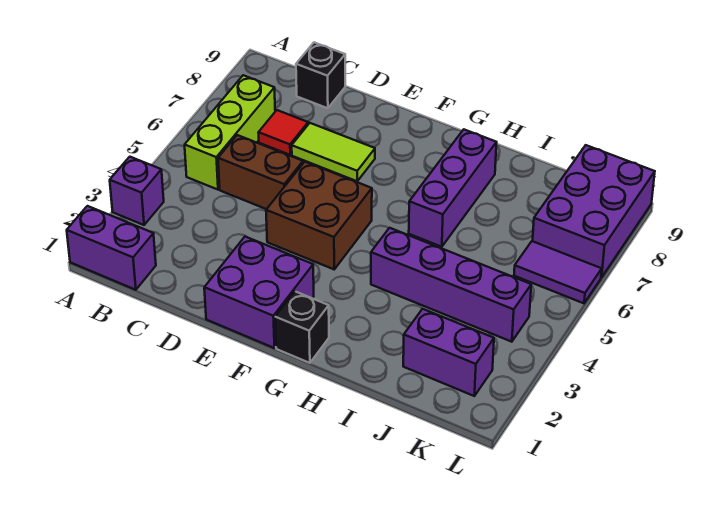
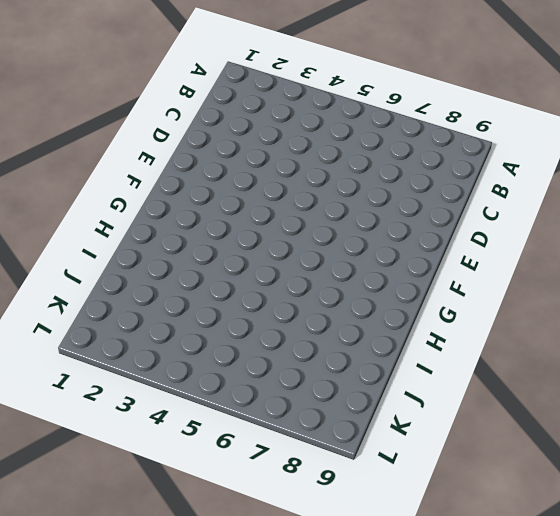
none -> purple 1x2 brick [67,206,156,290]
none -> purple 1x1 brick [110,157,164,225]
none -> lime 1x3 brick [185,75,275,190]

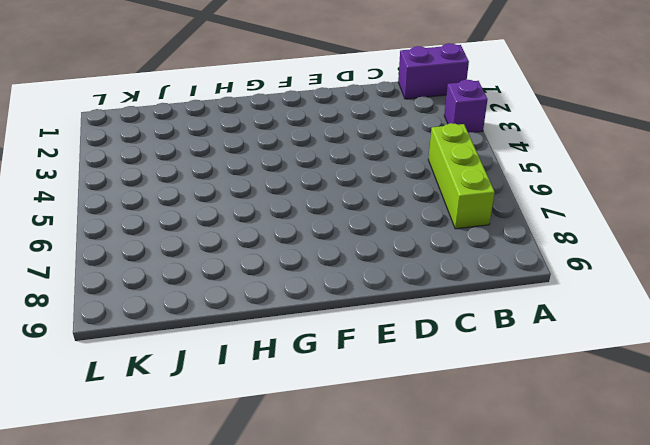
none -> brown 1x2 brick [218,135,303,209]
none -> red 1x1 tile [258,110,308,155]
none -> black 1x1 brick [296,43,345,108]

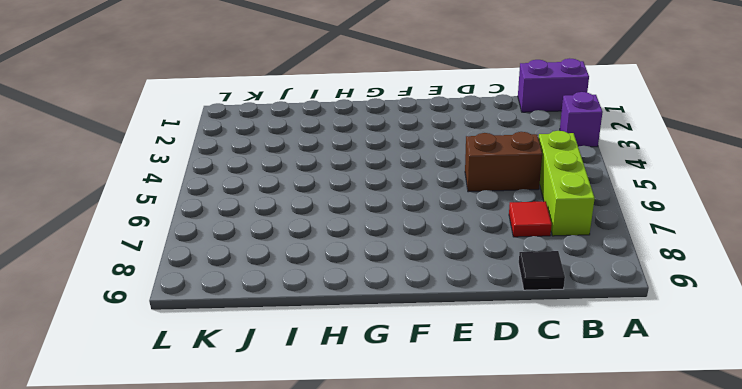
black 1x1 tile [519,251,565,290] -> black 1x1 brick [296,43,345,108]
none -> lime 1x2 tile [292,123,375,181]
none -> purple 2x2 brick [204,237,314,348]
none -> brown 2x2 brick [266,162,372,269]

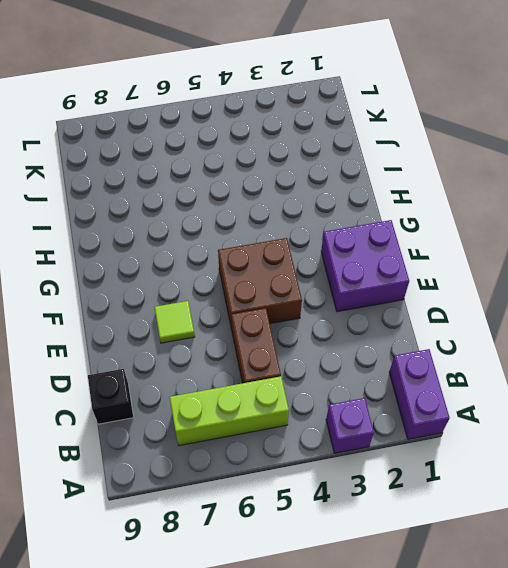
lime 1x1 tile [154,301,195,343] -> lime 1x2 tile [292,123,375,181]
none -> red 1x1 tile [258,110,308,155]
none -> black 1x1 brick [275,292,329,363]
none -> purple 1x4 brick [371,228,531,342]

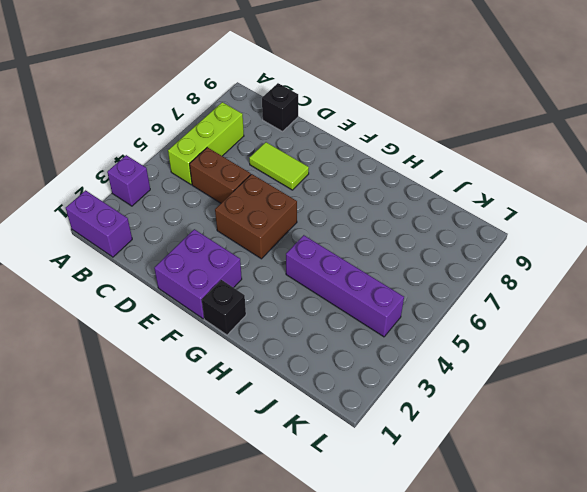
none -> red 1x1 tile [258,110,308,155]
none -> purple 1x3 brick [409,130,497,247]
none -> purple 1x2 brick [403,309,494,396]

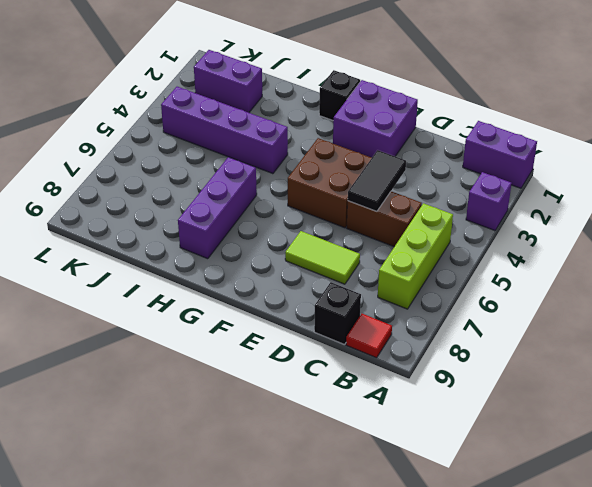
red 1x1 tile [346,314,392,358] -> red 1x1 tile moved to [258,110,308,155]
black 1x2 tile [348,150,406,212] -> none
none -> purple 1x2 tile [514,241,602,303]
none -> purple 2x3 brick [533,145,655,278]

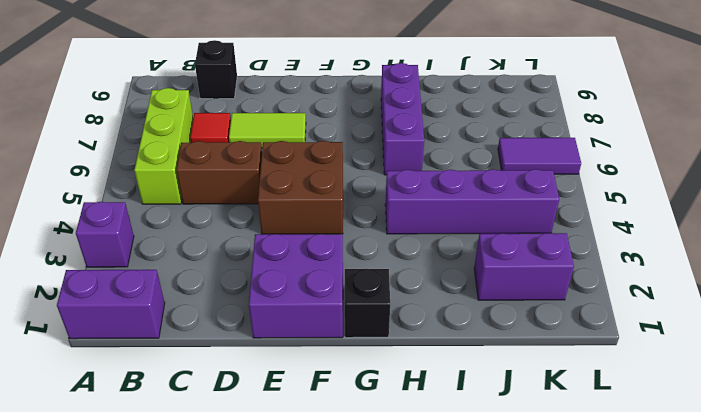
none -> purple 2x3 brick [533,145,655,278]

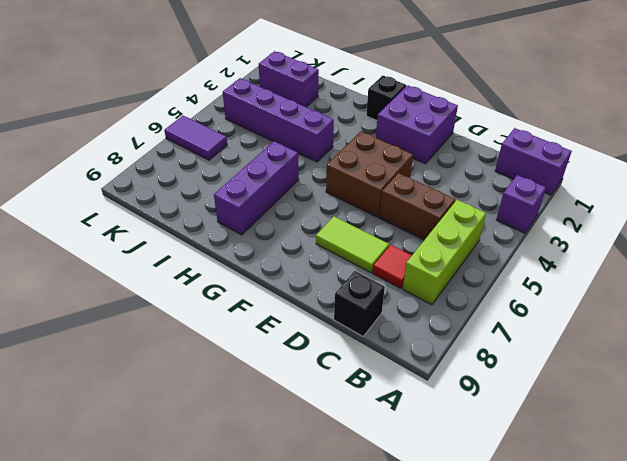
none -> purple 2x3 brick [533,145,655,278]

